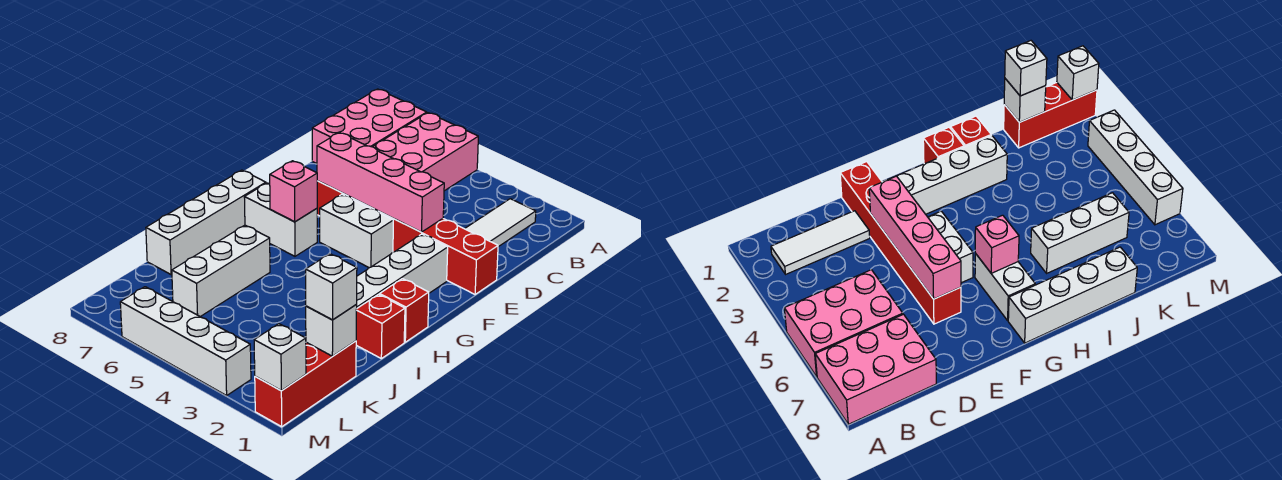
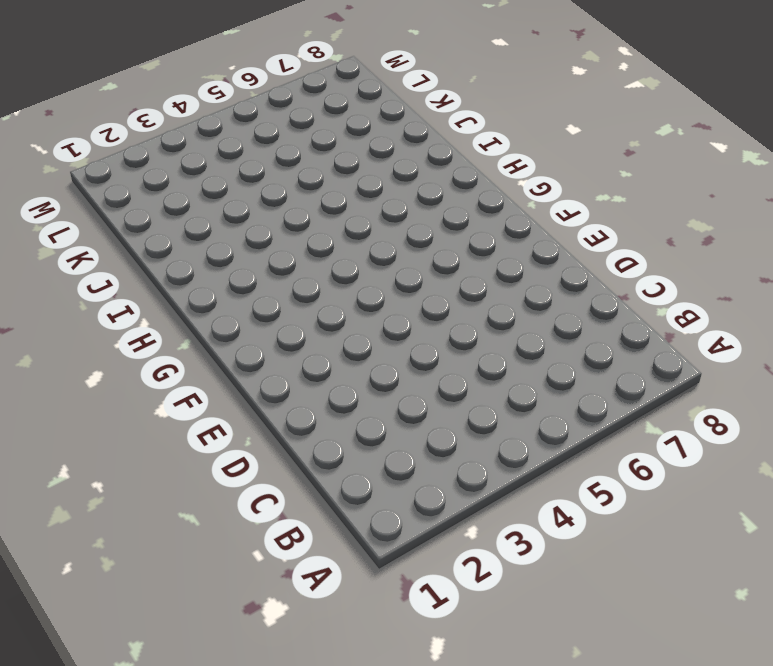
none -> pink 2x3 brick [373,113,478,191]
none -> pink 2x3 brick [312,89,427,164]
none -> white 1x3 tile [465,199,536,247]

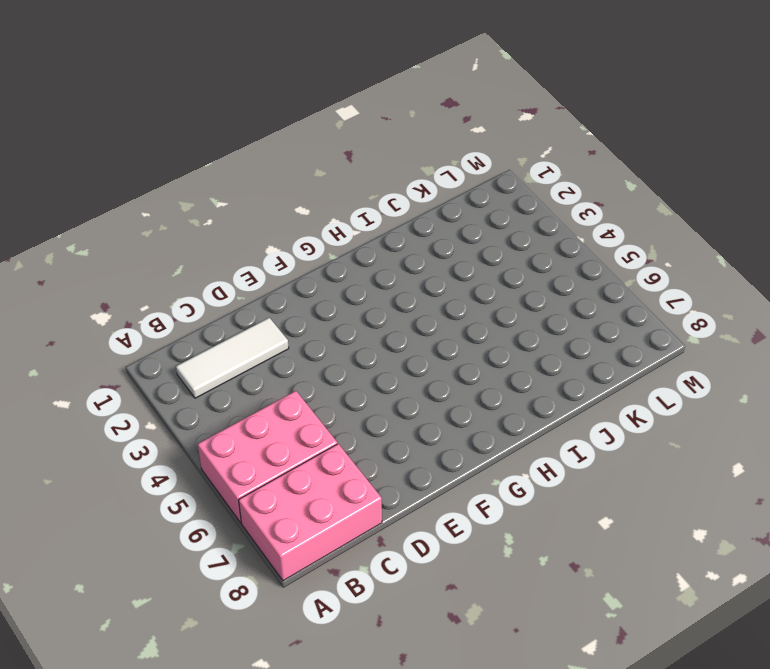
none -> red 1x6 brick [317,181,498,294]
none -> white 1x4 brick [356,234,448,308]
none -> white 1x2 brick [320,195,393,268]

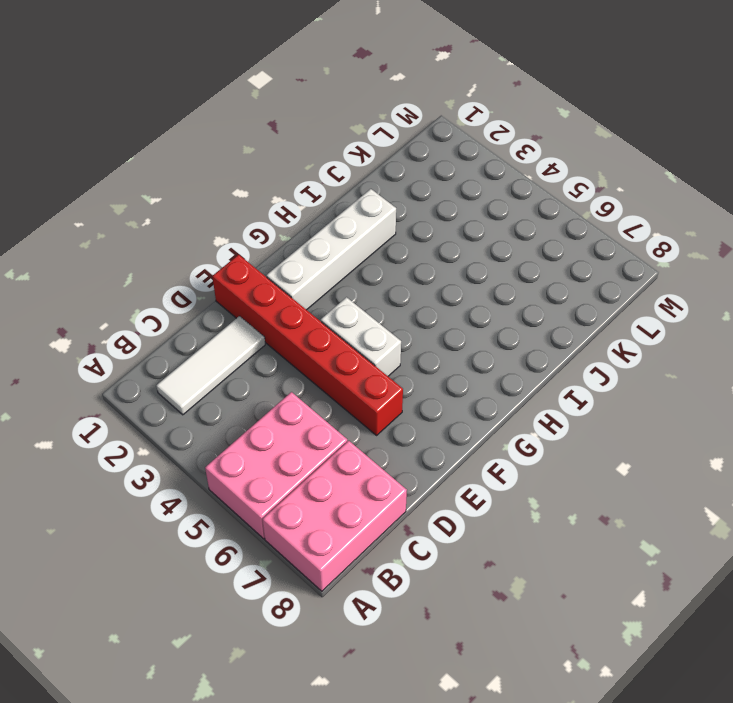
none -> white 1x2 brick [244,183,317,256]
none -> white 1x4 brick [146,170,266,274]
none -> red 1x1 brick [380,279,429,342]

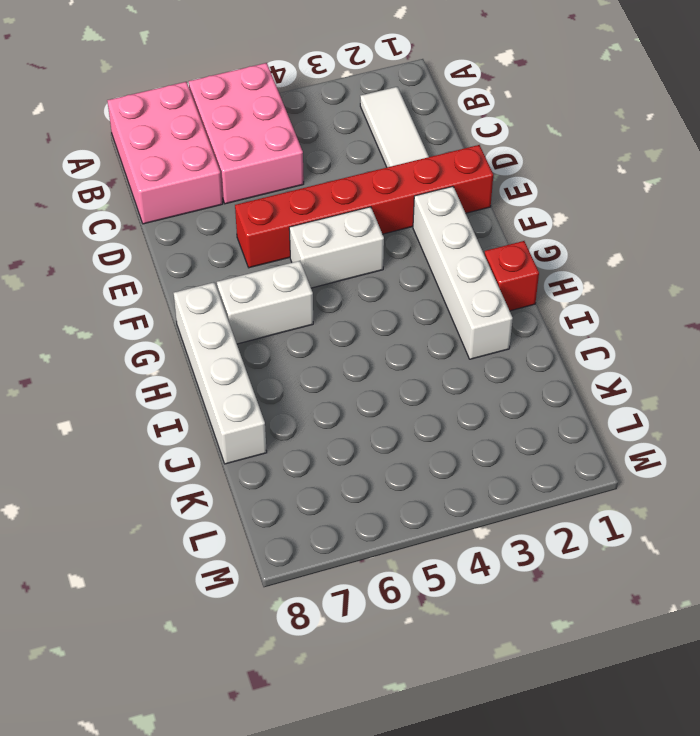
none -> red 1x1 brick [356,295,405,359]
none -> white 1x3 brick [172,225,270,317]
none -> red 1x3 brick [255,341,356,427]

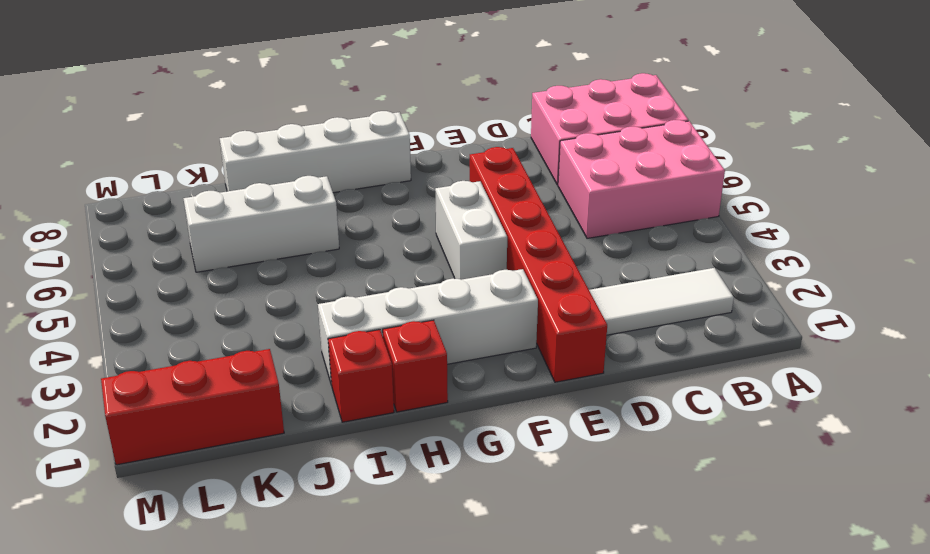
none -> white 1x2 brick [244,183,317,256]
none -> white 1x4 brick [120,287,251,396]
none -> pink 1x4 brick [317,133,444,232]

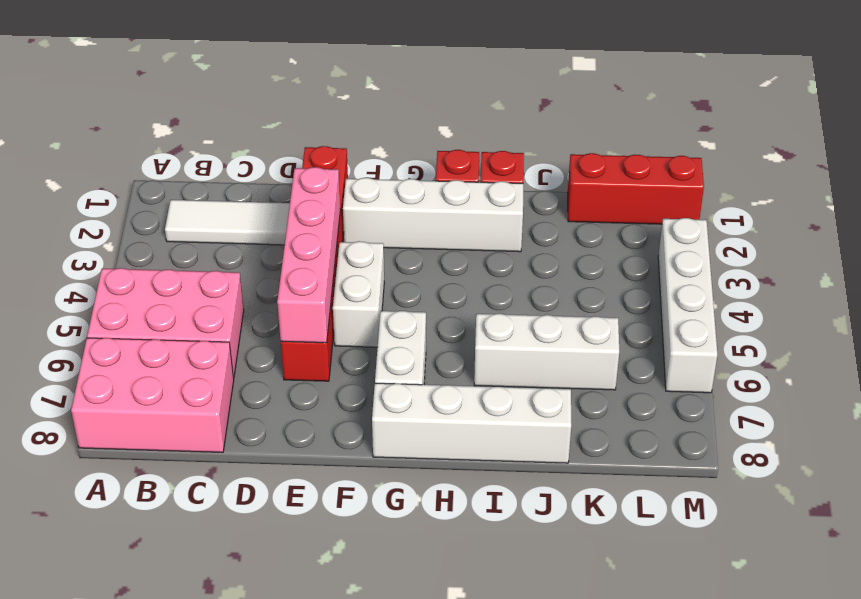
none -> pink 1x1 brick [270,161,317,222]
none -> white 1x1 brick [306,305,357,356]
none -> white 1x1 brick [254,324,306,391]

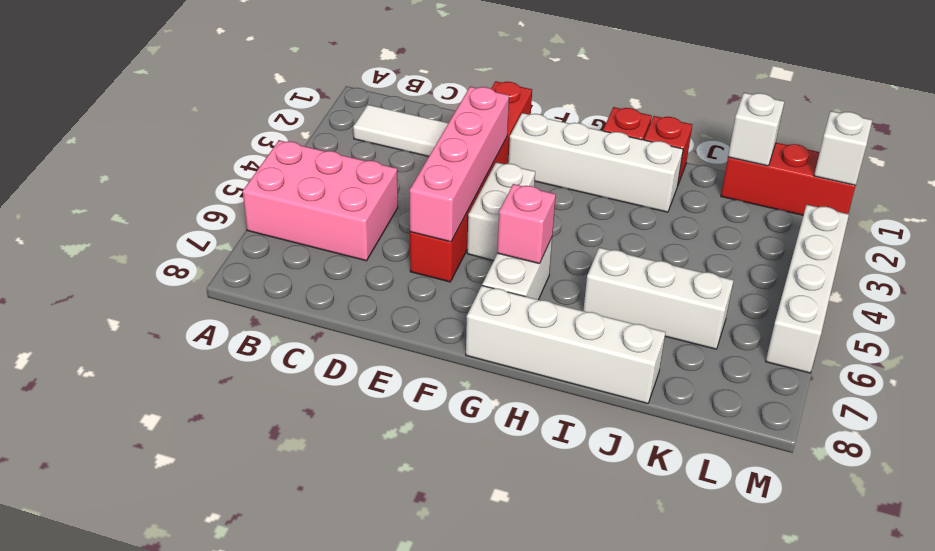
none -> pink 2x3 brick [312,89,427,164]
none -> white 1x1 brick [306,254,357,320]

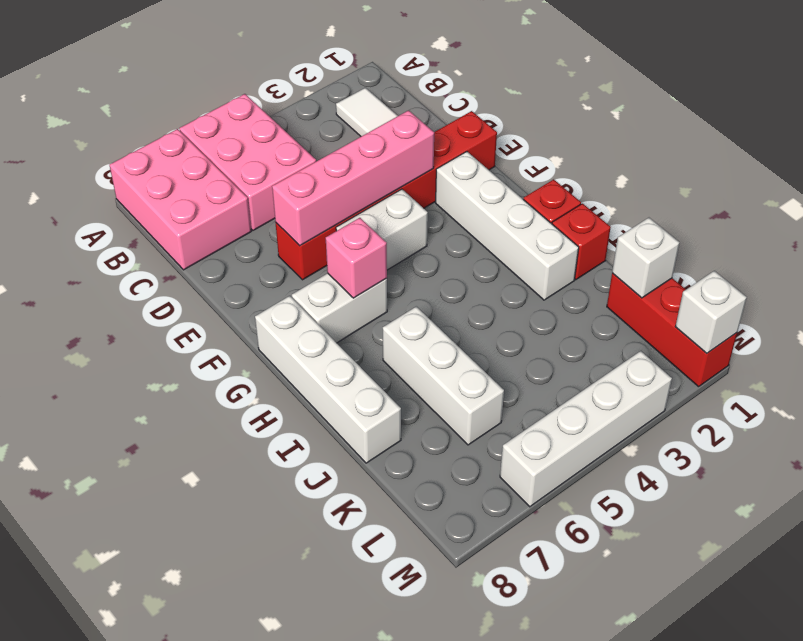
none -> white 1x1 brick [306,254,357,320]

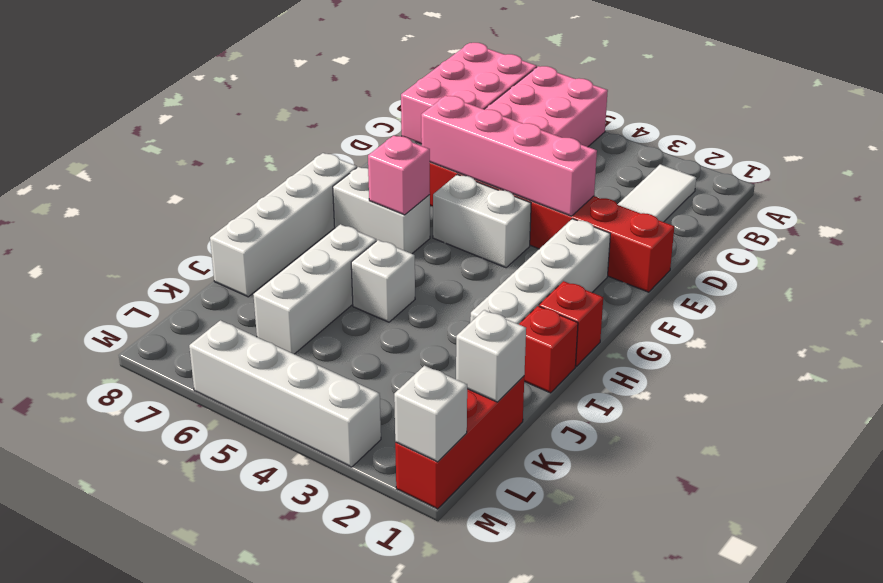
white 1x1 brick [351,240,415,322] -> white 1x1 brick moved to [306,254,357,320]

